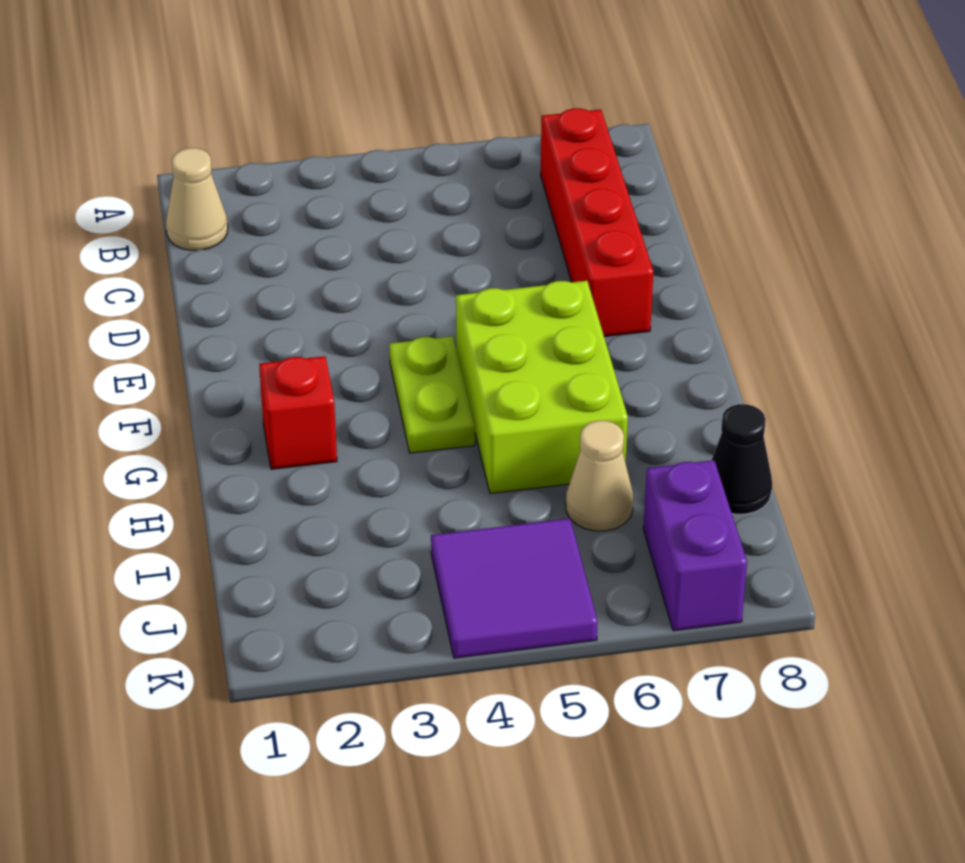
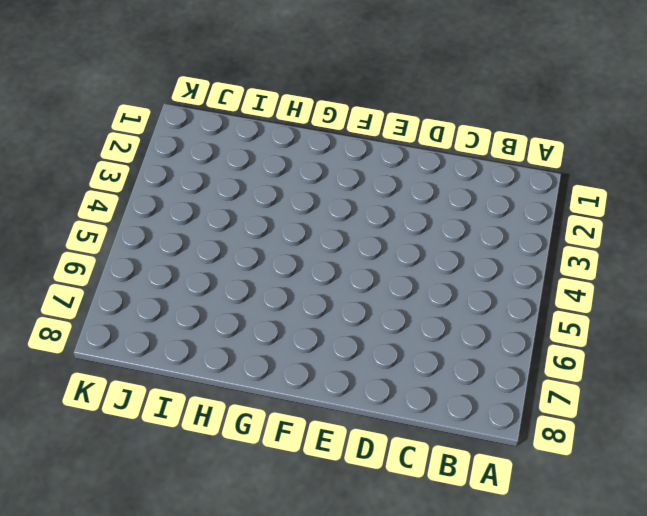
none -> tan 1x1 cone [166,148,228,250]
none -> red 1x4 brick [541,108,653,337]

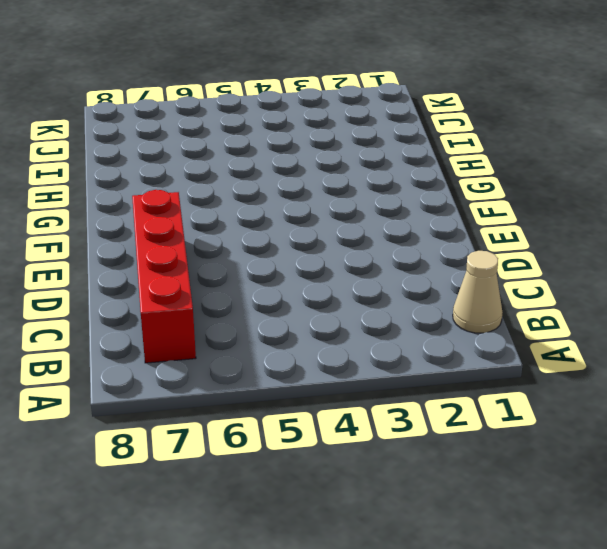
none -> lime 1x2 plate [390,336,475,453]
none -> lime 2x3 brick [456,281,628,493]

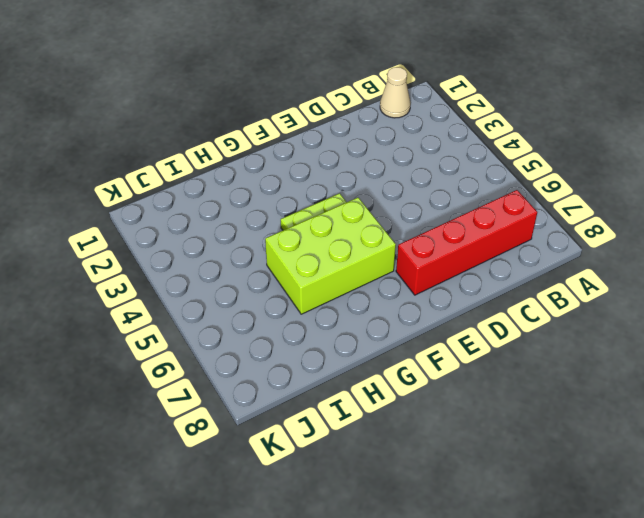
none -> red 1x1 brick [259,356,337,469]
none -> tan 1x1 cone [566,421,633,531]

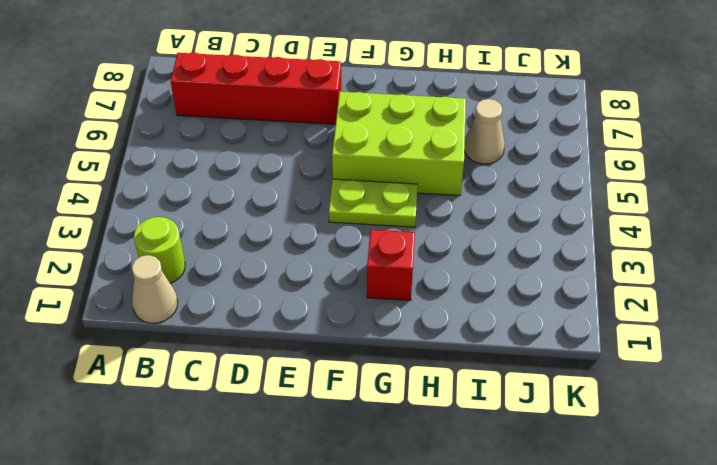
lime 1x1 round brick [134,217,185,283] -> none
none -> black 1x1 cone [711,404,772,514]
none -> purple 2x2 tile [431,518,598,658]

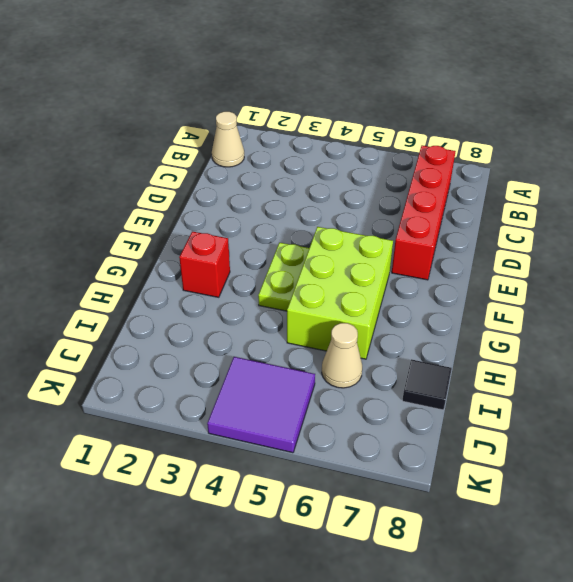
black 1x1 tile [402,359,452,410] -> black 1x1 cone [711,404,772,514]
none -> purple 1x2 brick [643,460,747,631]

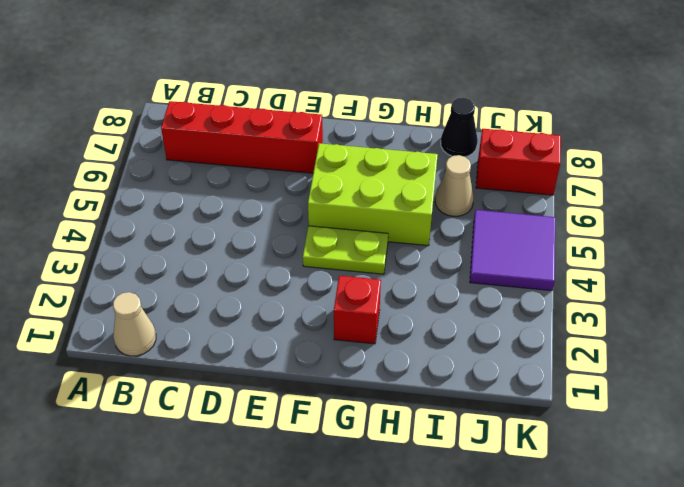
red 1x2 brick [476,129,561,195] -> purple 1x2 brick [643,460,747,631]

